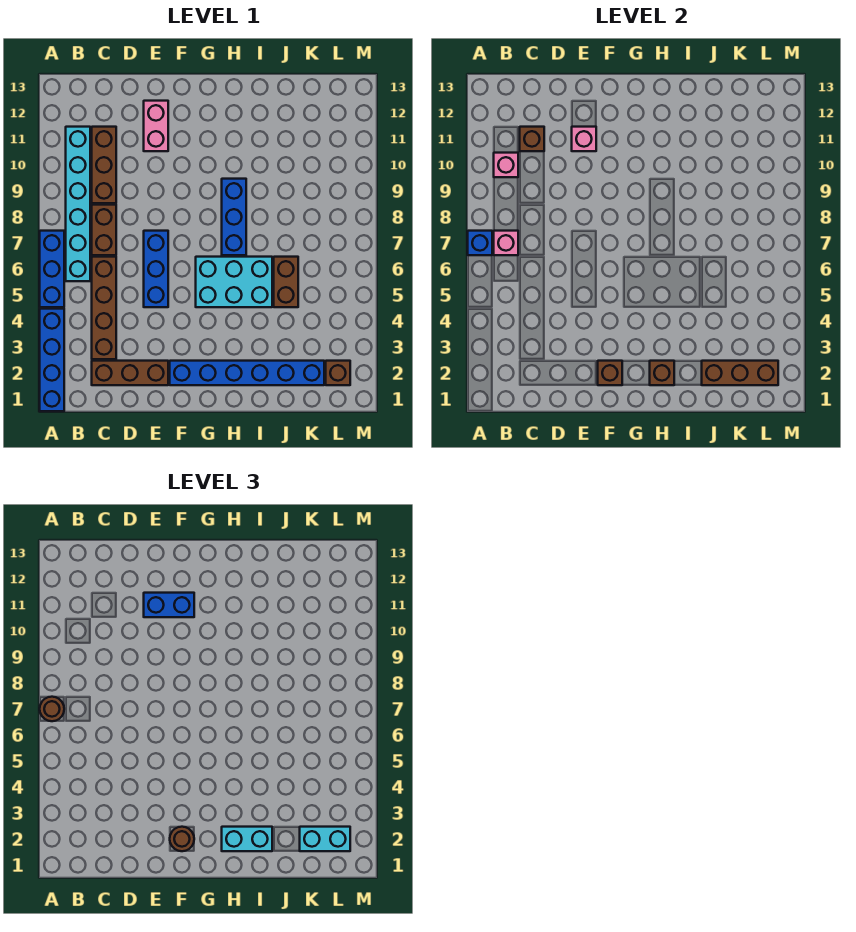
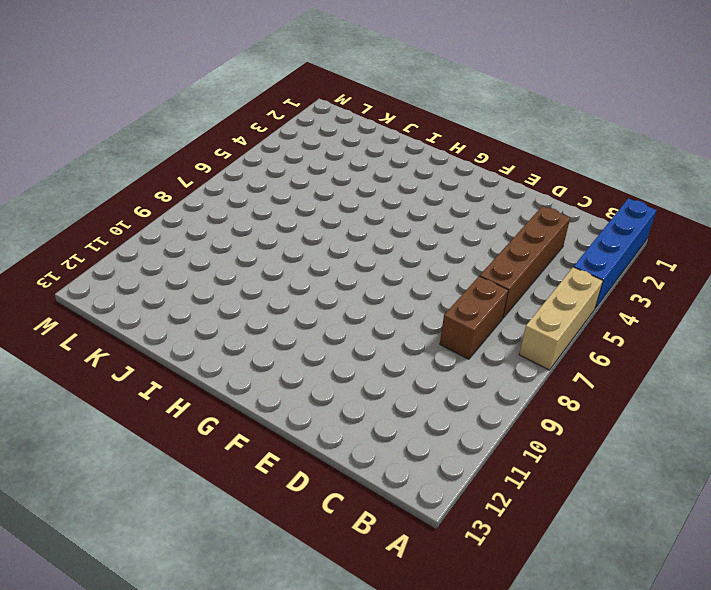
tan 1x3 brick [519,267,603,370] -> blue 1x3 brick [40,231,64,307]
none -> cyan 1x6 brick [66,127,90,281]
none -> brown 1x3 brick [92,361,168,385]
none -> brown 1x3 brick [92,127,116,203]

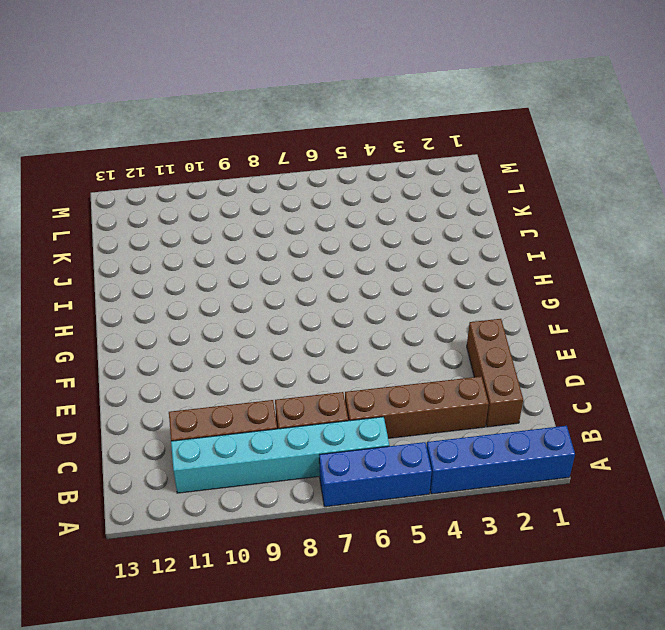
none -> blue 1x3 brick [144,231,168,307]
none -> pink 1x2 brick [144,101,168,151]
none -> blue 1x6 brick [170,361,324,385]

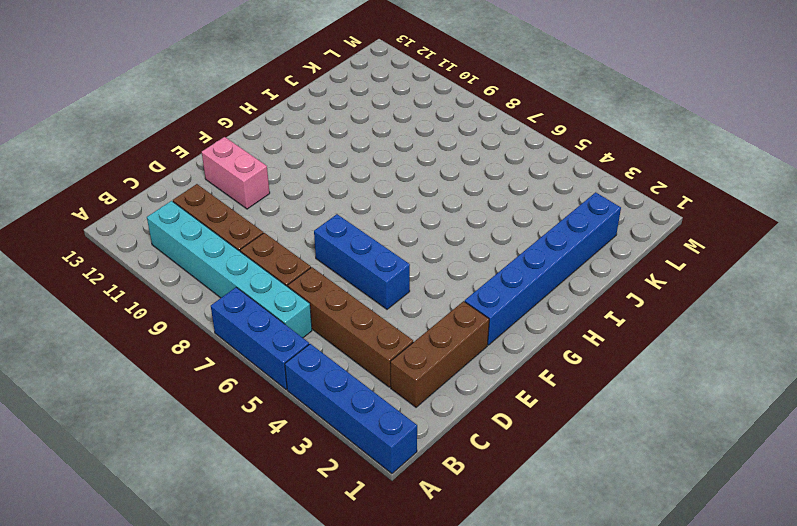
none -> cyan 2x3 brick [196,257,272,307]
none -> blue 1x3 brick [222,179,246,255]
none -> brown 1x2 brick [274,257,298,307]

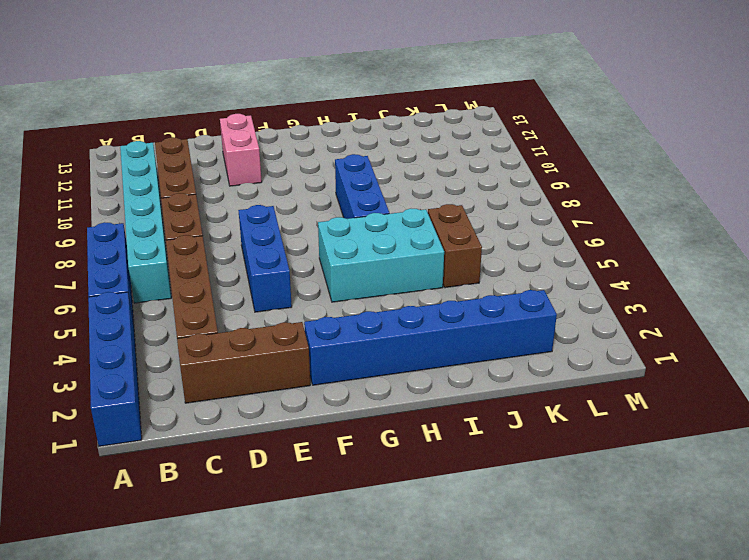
none -> brown 1x1 brick [326,361,350,385]
none -> blue 1x1 brick [468,231,492,255]
none -> pink 1x1 brick [494,231,518,255]

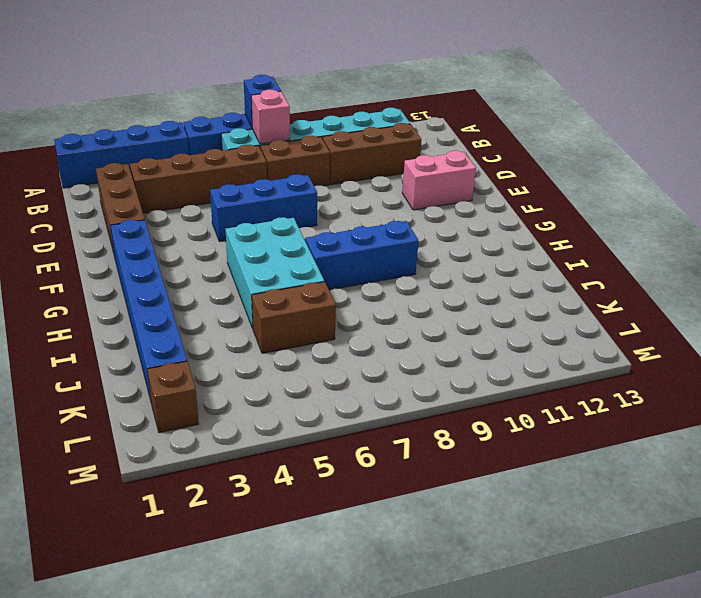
none -> pink 1x1 brick [494,153,518,177]
none -> brown 1x1 brick [520,127,544,151]
none -> pink 1x1 brick [572,127,596,151]

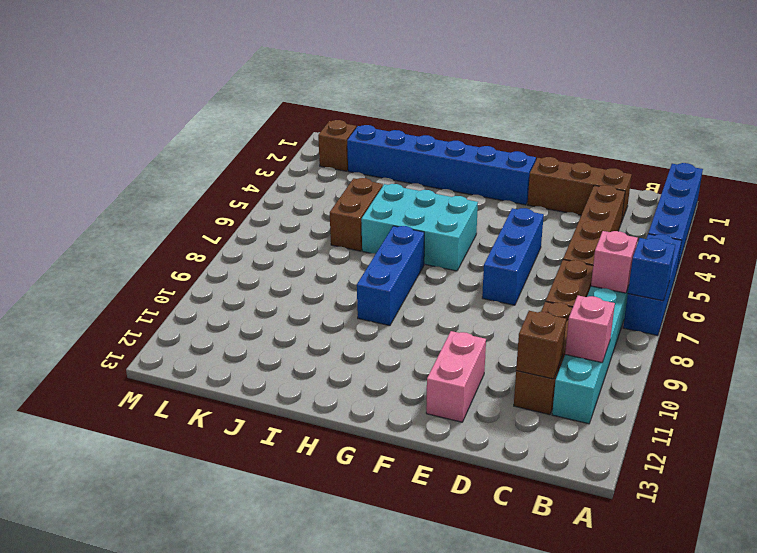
none -> pink 1x1 brick [572,127,596,151]
none -> brown 1x1 brick [598,361,622,385]
none -> brown 1x1 brick [650,361,674,385]

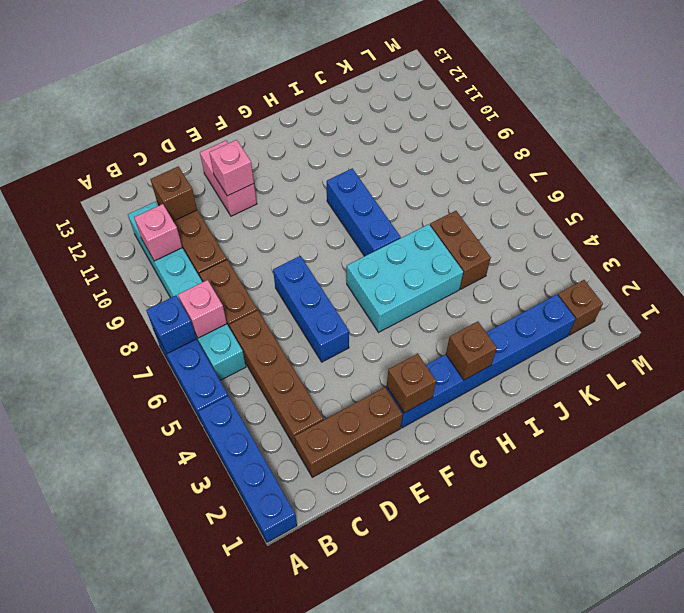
none -> brown 1x3 brick [702,361,778,385]
none -> brown 1x1 round brick [40,697,64,721]
none -> blue 1x2 brick [144,593,194,617]

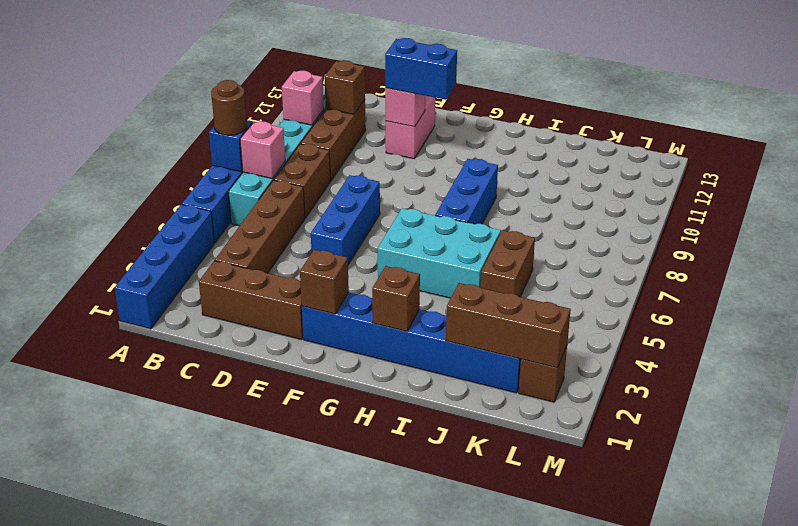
none -> brown 1x1 round brick [170,827,194,851]
none -> cyan 1x2 brick [222,827,272,851]
none -> cyan 1x2 brick [300,827,350,851]

